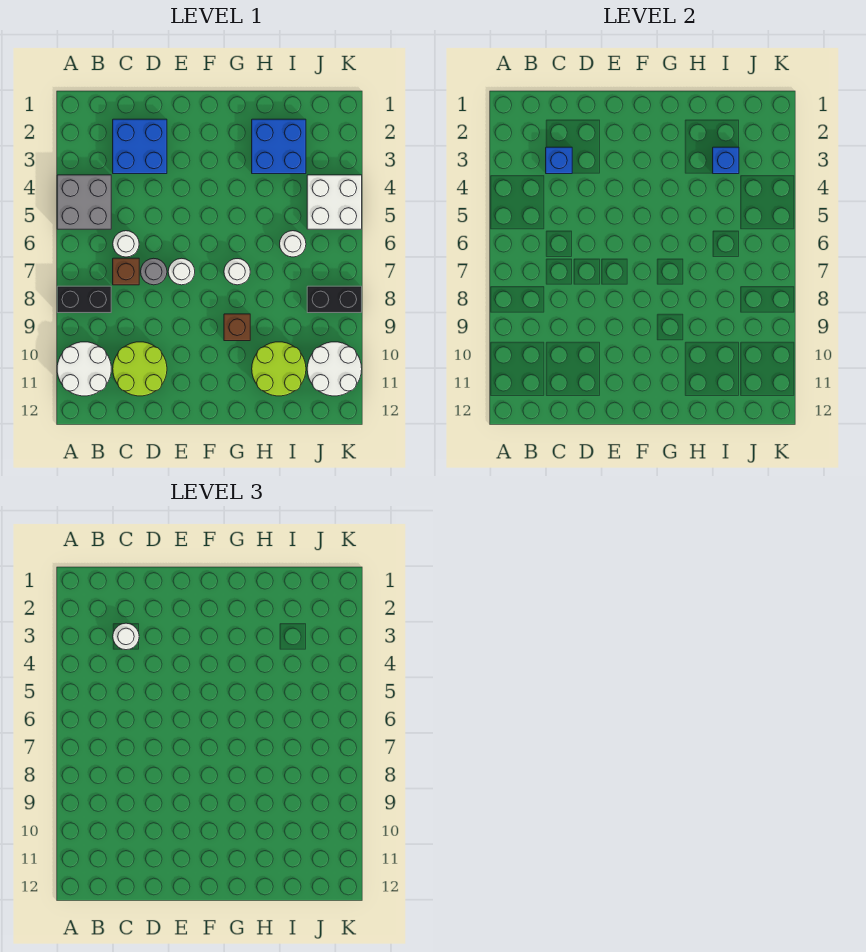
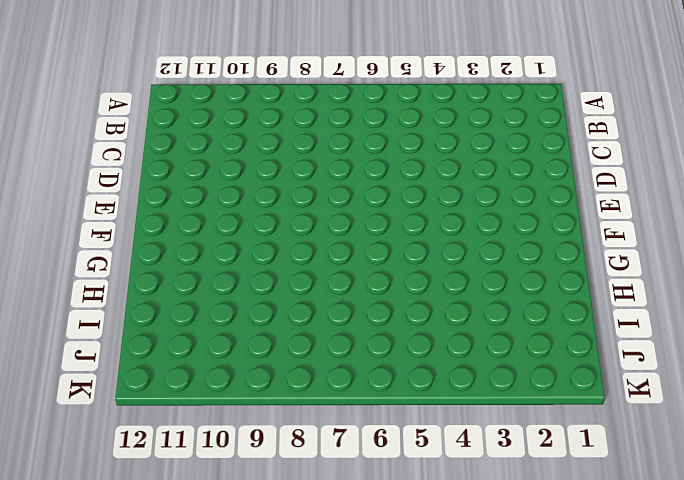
none -> grey 2x2 brick [57,175,111,229]
none -> black 1x2 brick [57,286,111,313]
none -> white 2x2 round brick [57,342,111,396]

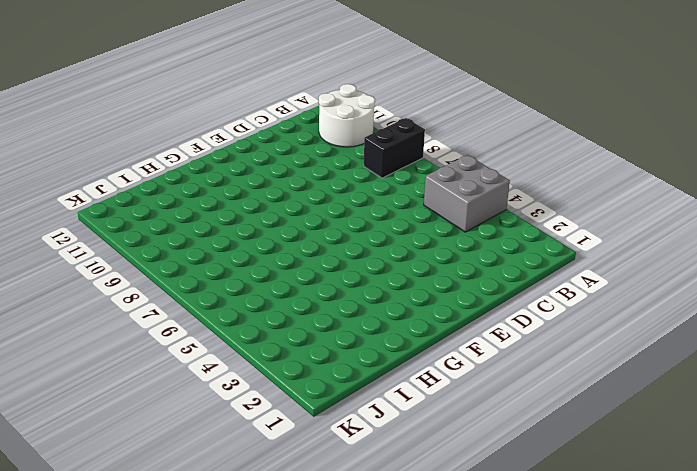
none -> blue 2x2 brick [113,119,167,174]
none -> white 1x1 round brick [113,231,139,257]
none -> brown 1x1 brick [113,258,139,285]

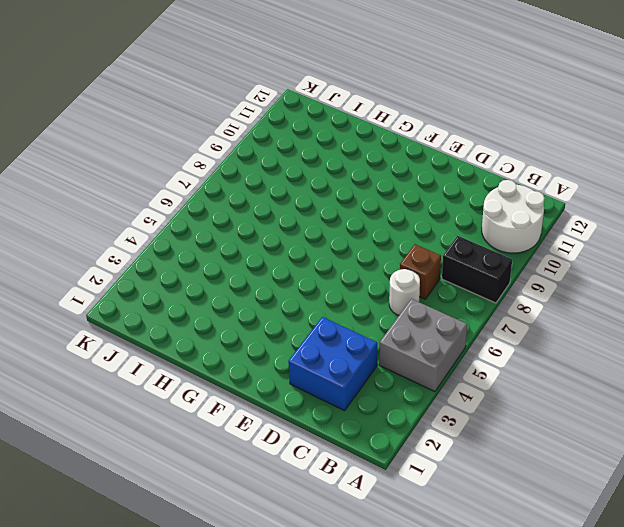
none -> lime 2x2 round brick [113,342,167,396]
none -> grey 1x1 round brick [141,258,167,285]
none -> white 1x1 round brick [168,258,195,285]

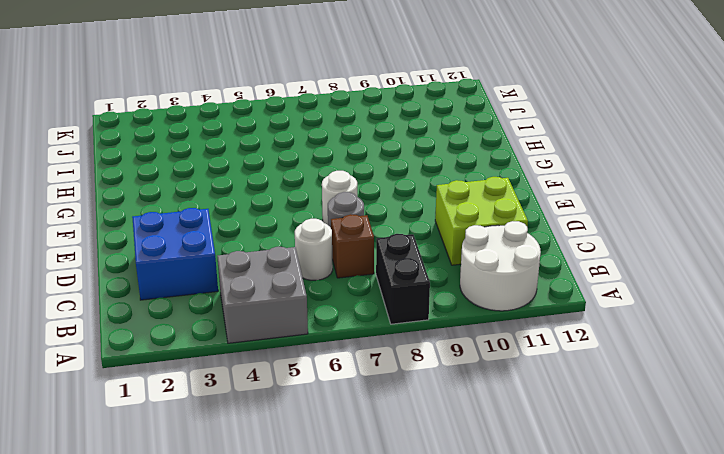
lime 2x2 brick [435,177,528,265] -> lime 2x2 round brick [113,342,167,396]
none -> white 1x1 round brick [224,259,250,285]
none -> brown 1x1 brick [224,314,250,341]
none -> blue 2x2 brick [252,119,306,174]

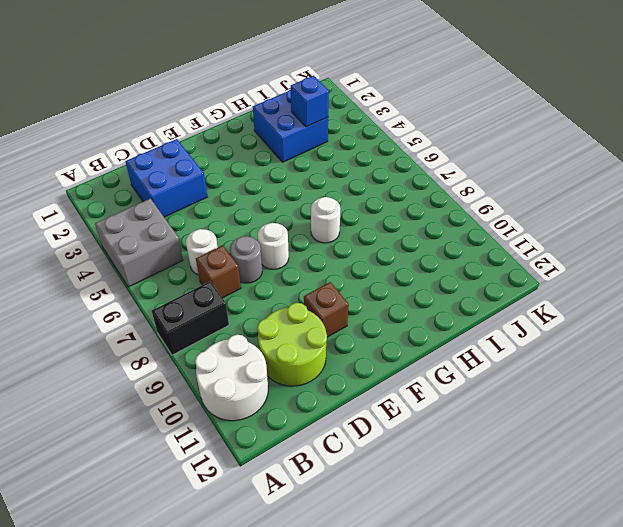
brown 1x1 brick [304,282,349,337] -> brown 1x1 brick moved to [224,314,250,341]
none -> lime 2x2 round brick [252,342,306,396]
none -> white 1x1 round brick [280,231,306,257]
none -> white 2x2 brick [307,175,362,229]

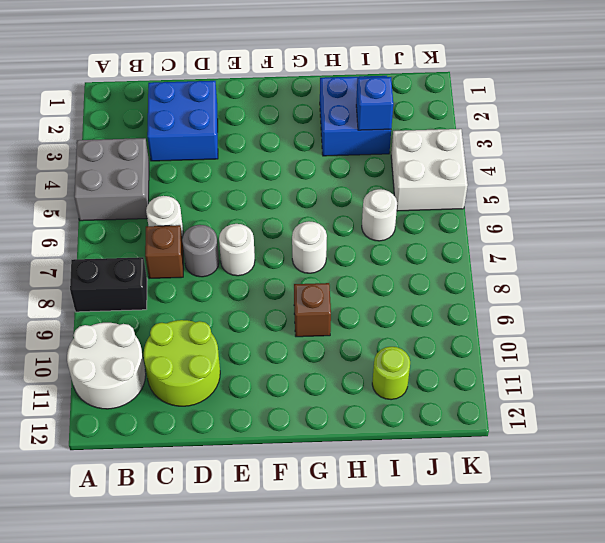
lime 1x1 round brick [372,347,410,400] -> lime 2x2 round brick [252,342,306,396]
none -> black 1x2 brick [307,286,362,313]
none -> white 2x2 round brick [307,342,362,396]
none -> blue 1x1 brick [546,147,572,174]

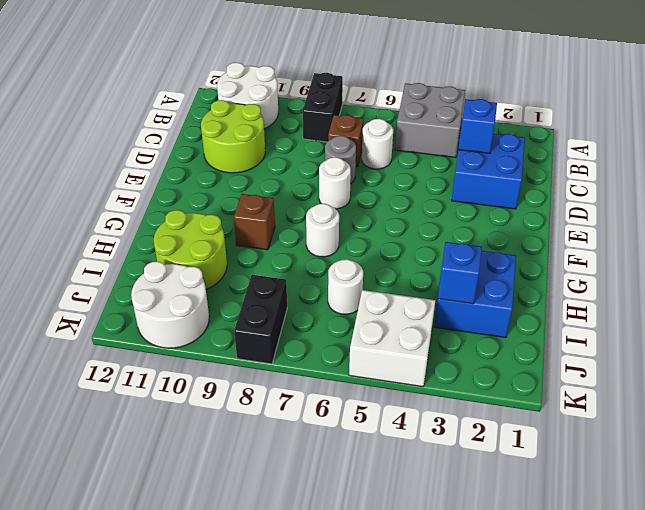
none -> white 1x1 round brick [113,623,139,650]

